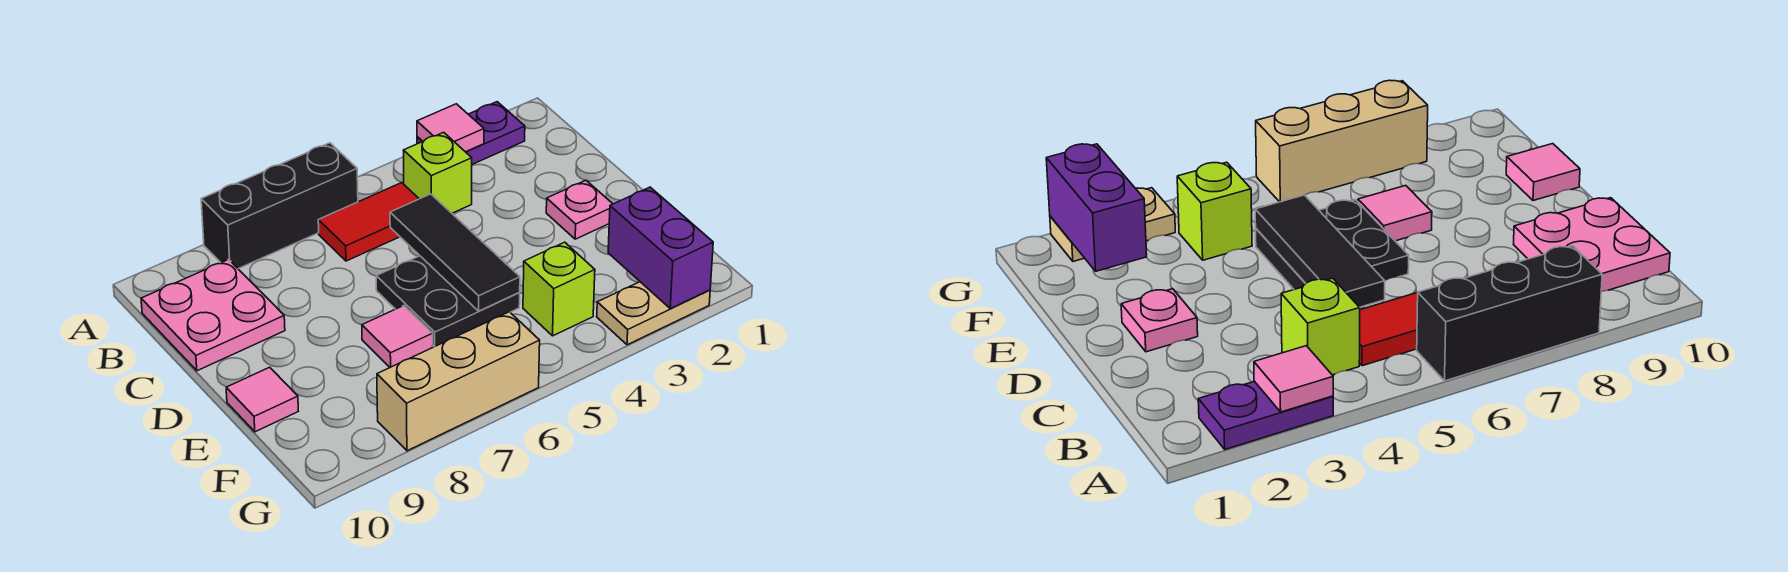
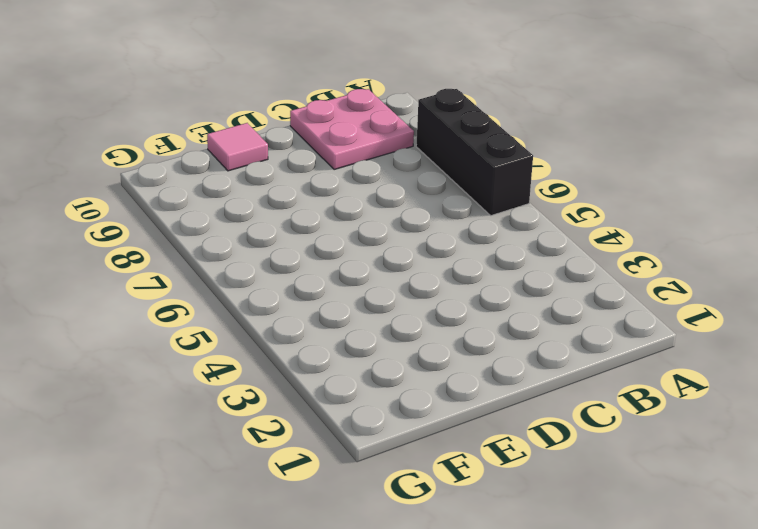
none -> purple 1x2 plate [417,102,525,164]
none -> lime 1x1 brick [403,132,472,213]
none -> red 1x2 tile [318,183,419,261]

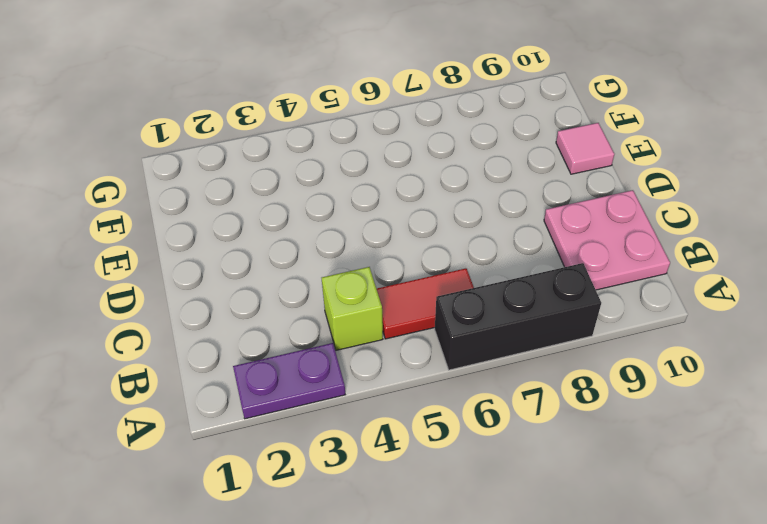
none -> pink 1x1 plate [546,180,612,239]
none -> black 2x2 plate [376,256,520,347]
none -> pink 1x1 tile [362,306,433,367]

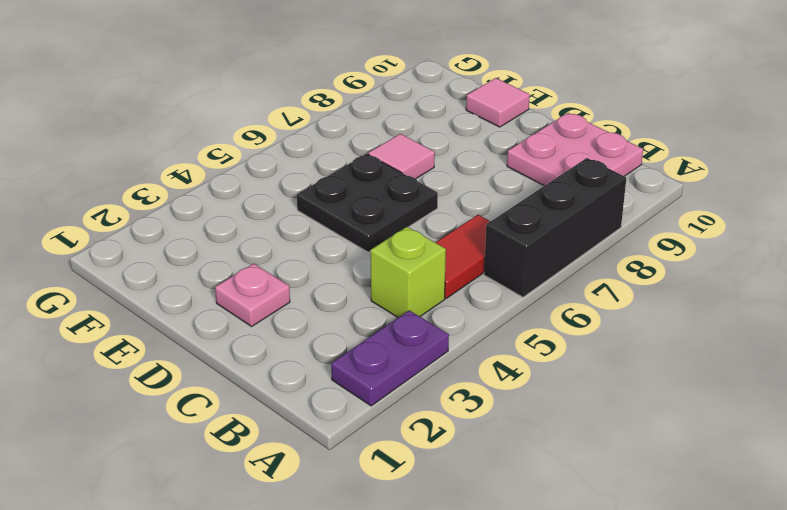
none -> lime 1x1 brick [523,242,595,336]
none -> tan 1x2 plate [597,282,710,345]
none -> tan 1x3 brick [377,312,540,451]

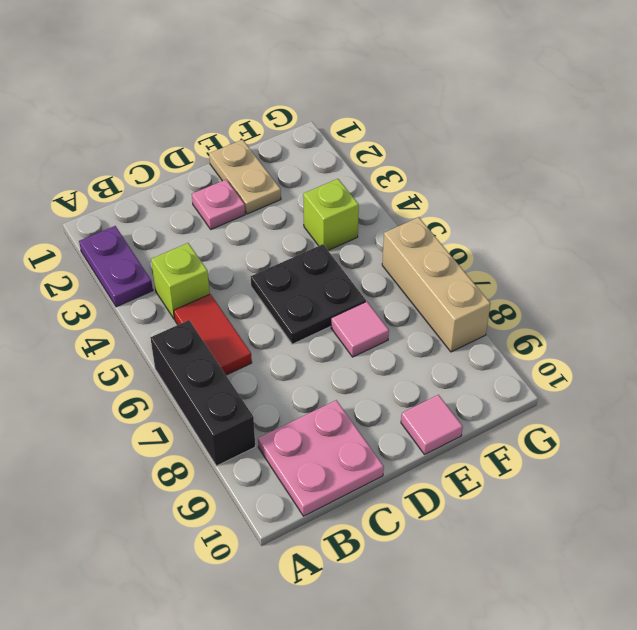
tan 1x2 plate [209,140,281,214] -> tan 1x2 plate moved to [597,282,710,345]
none -> pink 1x1 tile [417,104,484,152]
none -> black 1x3 tile [390,194,520,311]
none -> purple 1x2 brick [608,187,713,309]

